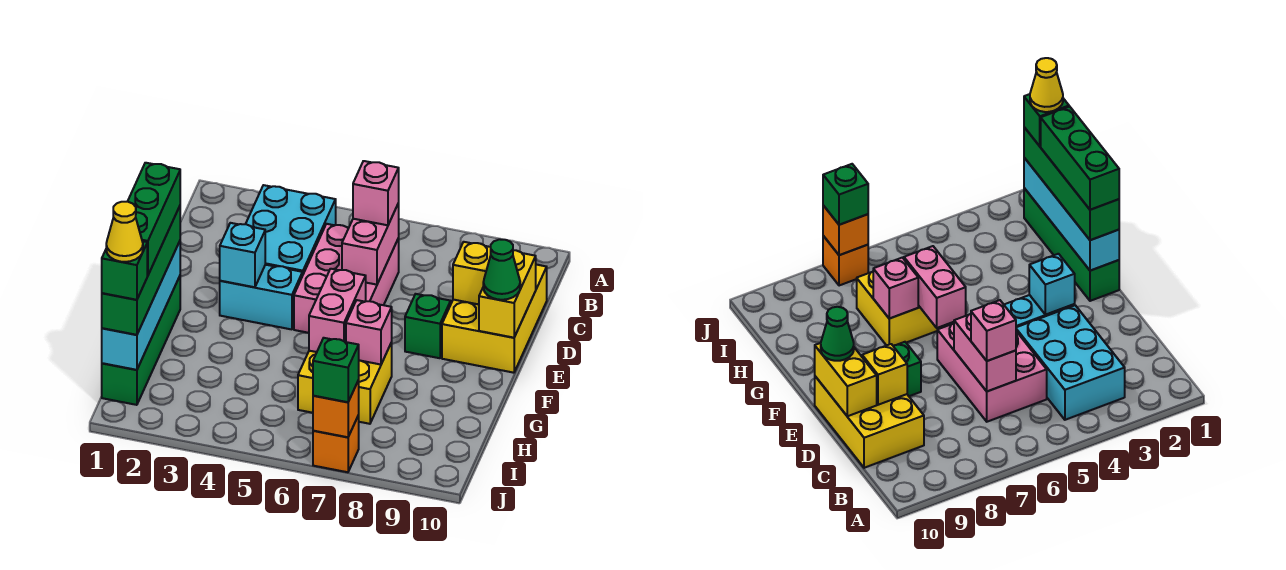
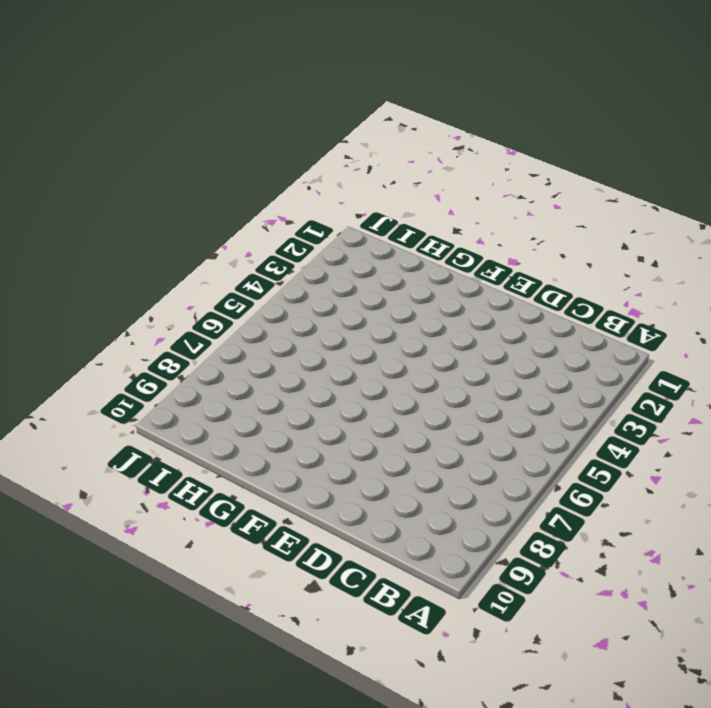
none -> cyan 2x3 brick [246,185,336,274]
none -> pink 2x3 brick [294,224,399,333]
none -> yellow 2x3 brick [442,265,547,373]

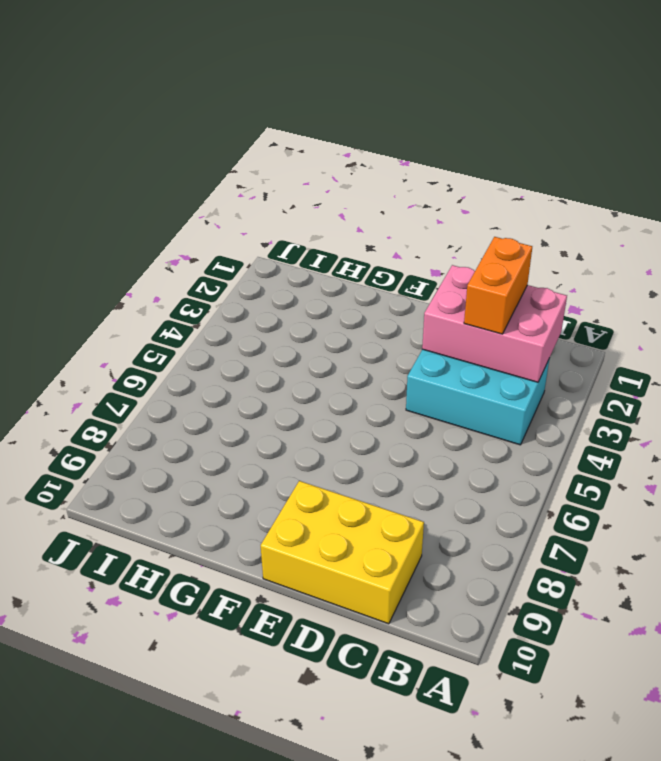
pink 2x3 brick [422,265,567,382] -> pink 2x3 brick moved to [294,224,399,333]
orange 1x2 brick [464,237,532,334] -> none
none -> cyan 1x2 brick [220,265,303,329]
none -> green 1x1 brick [405,294,451,358]
none -> green 1x4 brick [102,276,180,405]

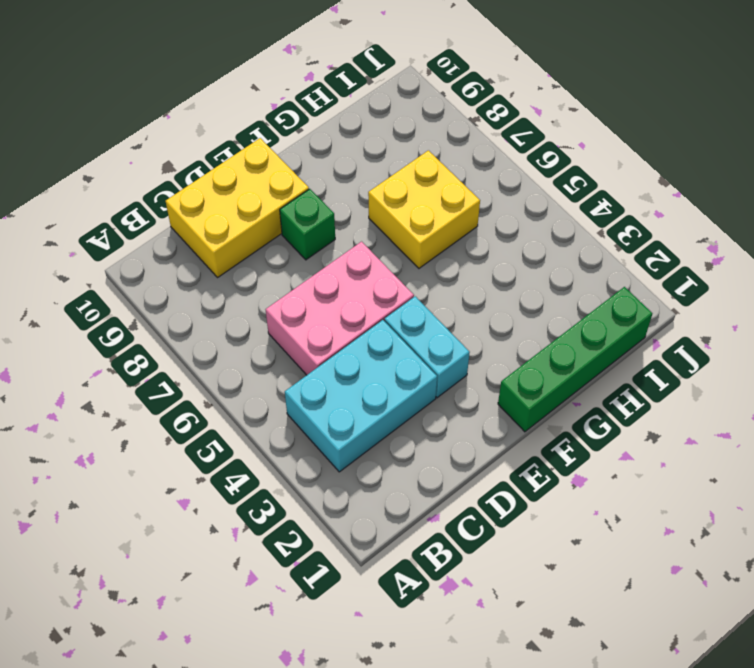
none -> orange 1x1 brick [313,415,359,472]
none -> pink 1x2 brick [342,203,399,285]
none -> yellow 1x1 brick [453,242,491,304]

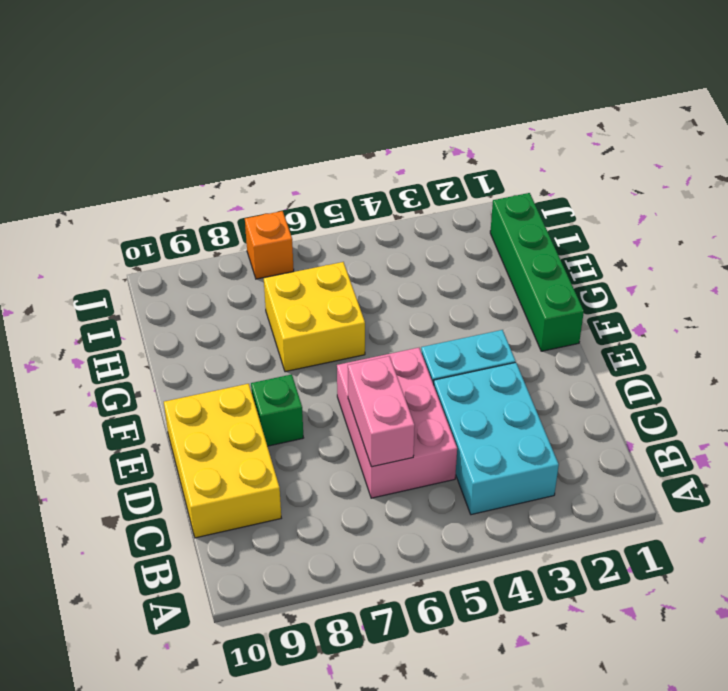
none -> yellow 1x1 brick [453,242,491,304]
none -> yellow 1x2 brick [479,250,536,338]
none -> cyan 1x1 brick [220,223,265,287]

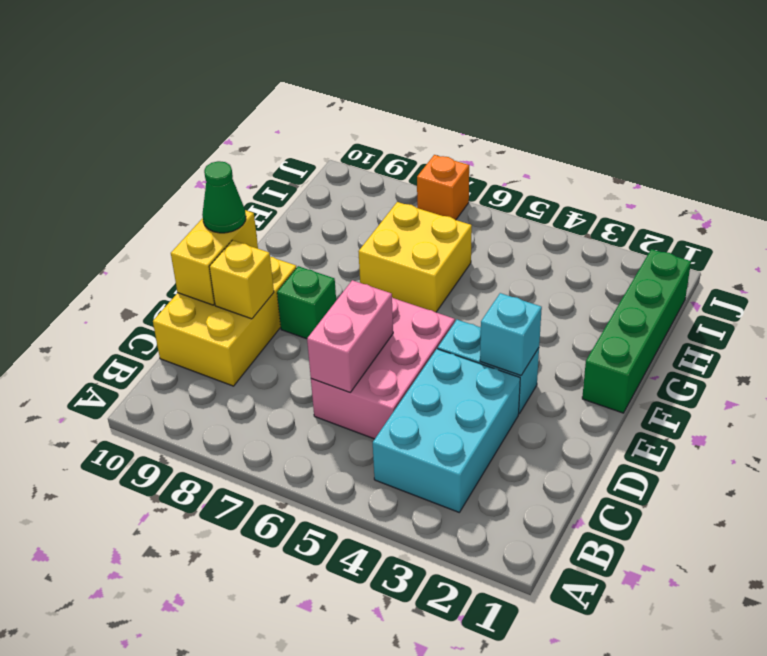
none -> cyan 1x4 brick [102,241,180,370]
none -> pink 1x2 brick [309,269,366,352]
none -> pink 1x1 brick [346,300,392,365]

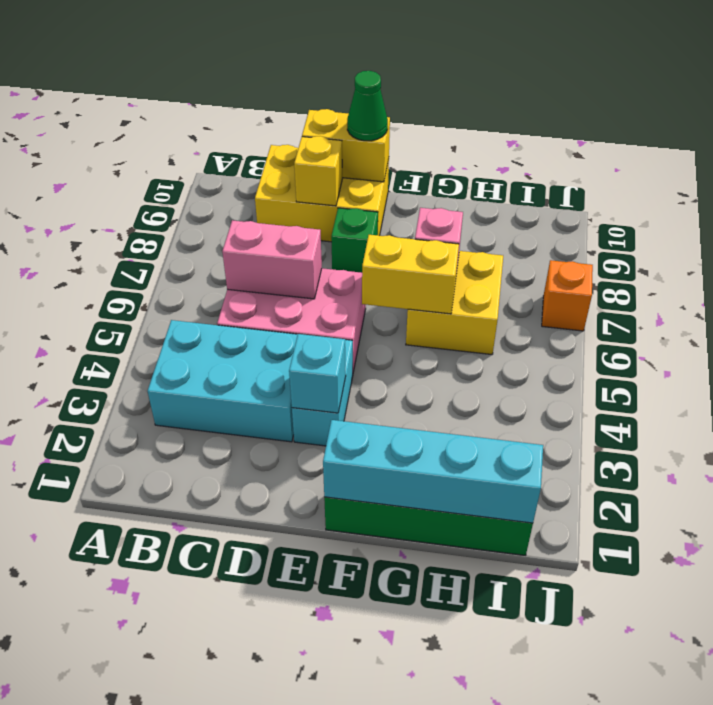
yellow 1x2 brick [362,235,459,314] -> pink 1x2 brick [309,269,366,352]
none -> orange 1x1 brick [313,380,359,437]
none -> pink 1x1 brick [353,161,399,225]
none -> green 1x4 brick [102,206,180,335]

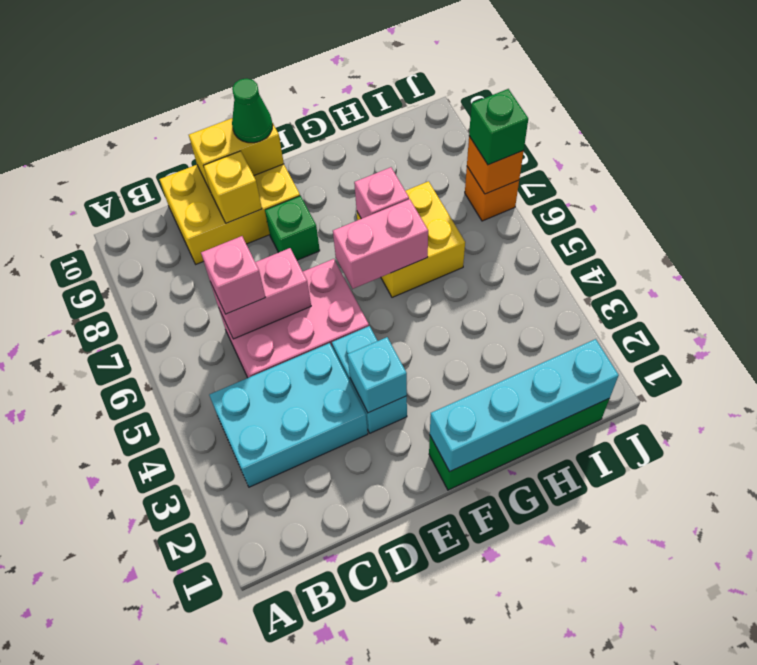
none -> green 1x4 brick [102,206,180,335]
none -> green 1x3 brick [128,163,180,276]
none -> green 1x1 brick [102,241,147,300]

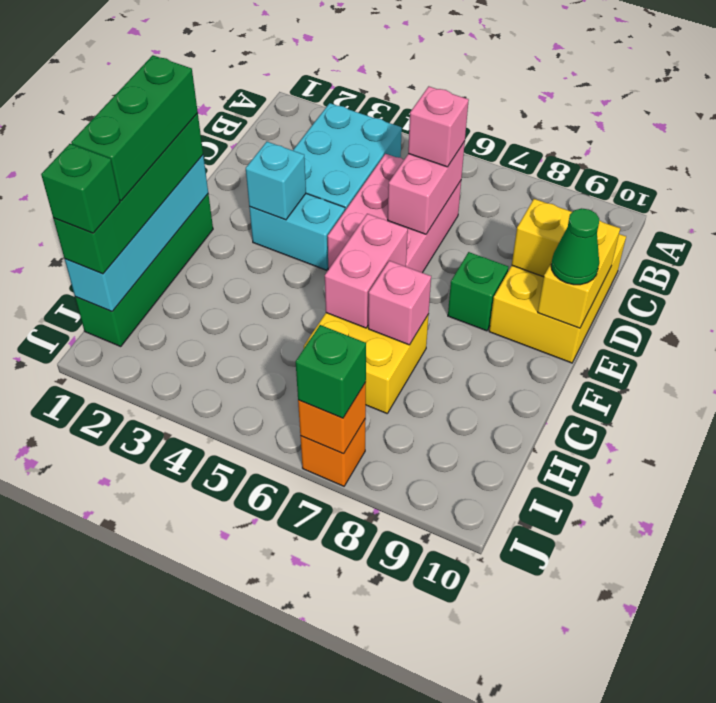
none -> yellow 1x1 cone [106,202,143,262]

